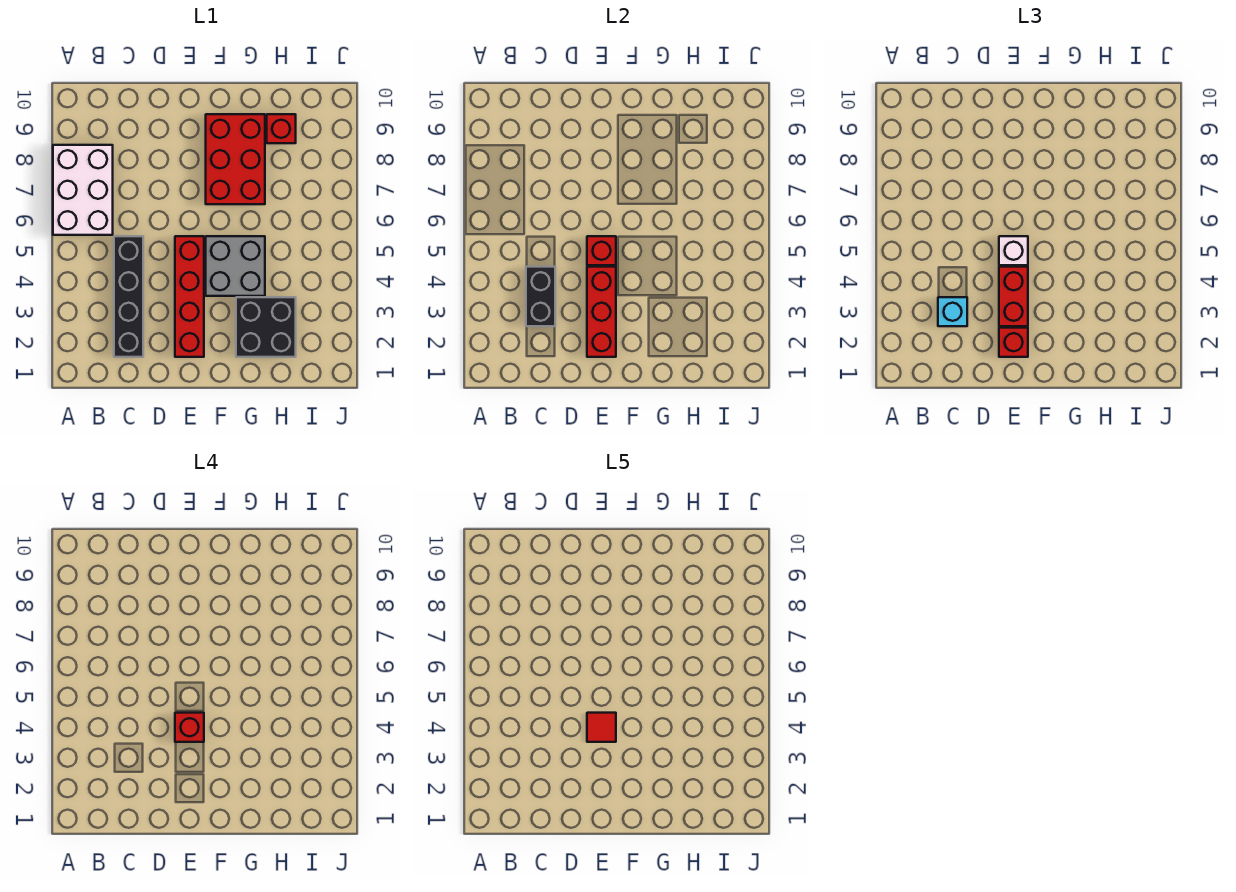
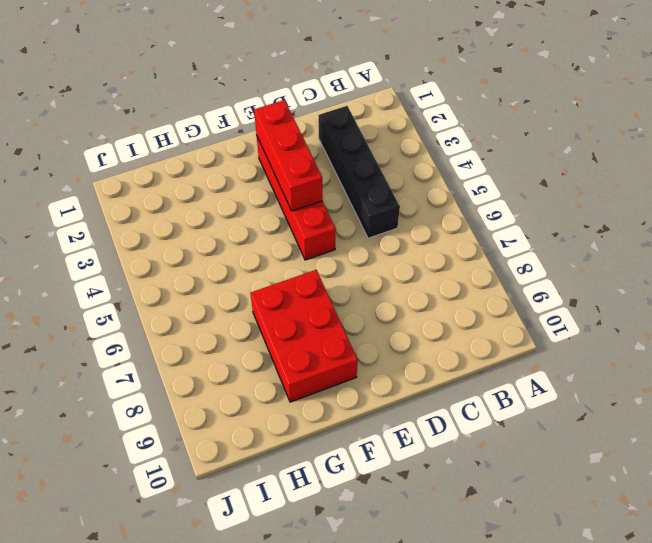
none -> white 2x3 brick [53,145,113,235]
none -> grey 2x2 brick [206,236,265,296]
none -> black 2x2 brick [236,297,296,357]

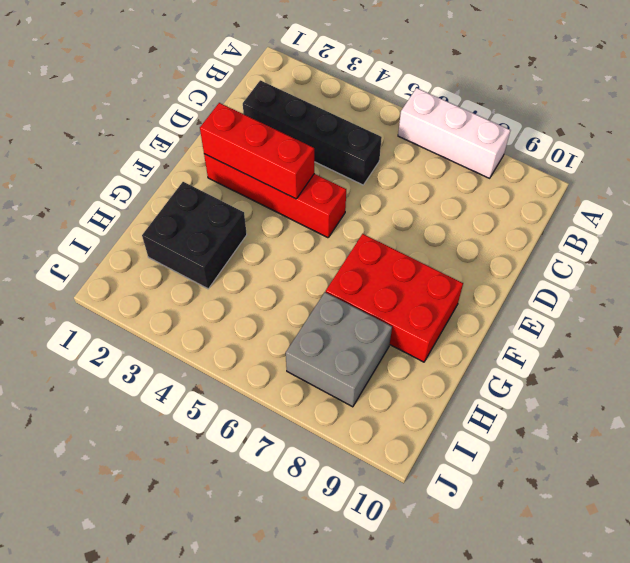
white 1x3 brick [398,88,511,178] -> white 2x3 brick [53,145,113,235]
grey 2x2 brick [286,292,392,407] -> grey 2x2 brick moved to [206,236,265,296]
none -> red 1x1 brick [267,114,296,143]
none -> black 1x2 brick [526,267,555,326]
none -> red 1x1 brick [587,236,616,265]

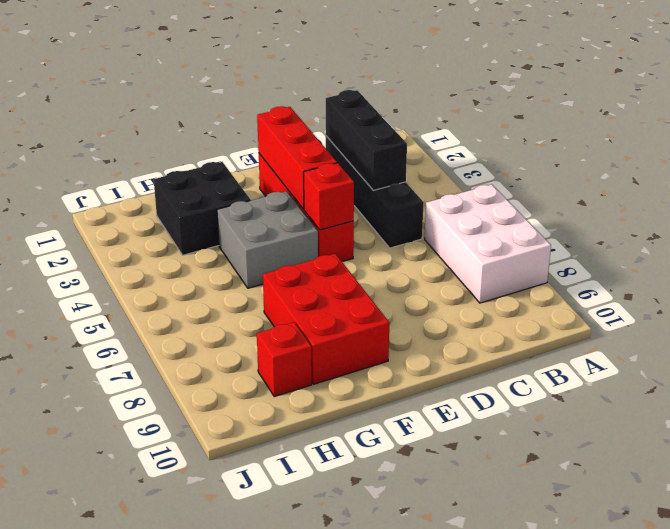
black 1x3 brick [326,90,407,190] -> black 1x2 brick [526,267,555,326]
none -> cyan 1x1 brick [938,297,967,326]
none -> red 1x1 brick [999,328,1028,357]
none -> red 1x2 brick [999,267,1028,326]

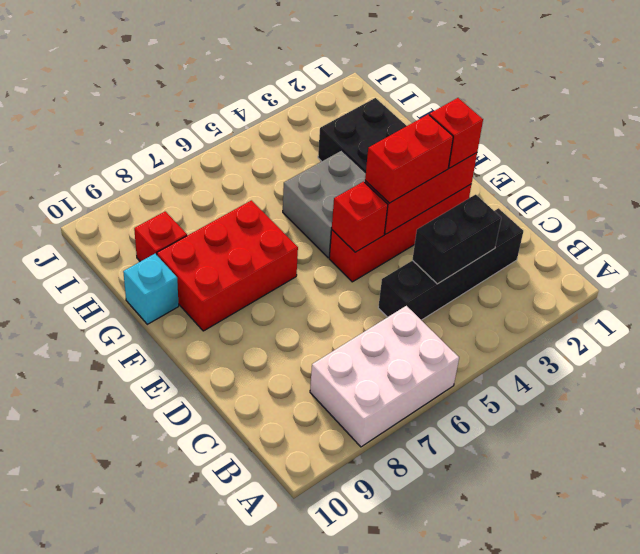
cyan 1x1 brick [123,254,179,324] -> cyan 1x1 brick moved to [938,297,967,326]
none -> white 1x1 brick [999,236,1028,265]
none -> red 1x1 brick [175,713,204,742]
none -> red 1x1 tile [587,713,616,742]

